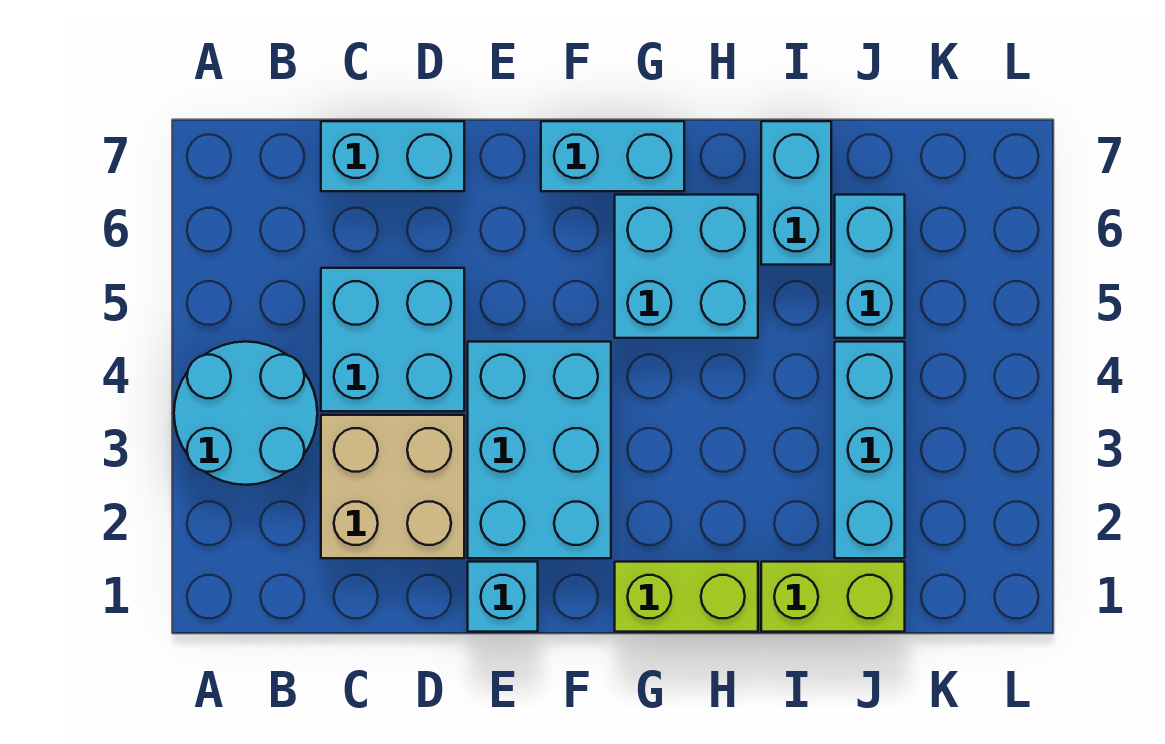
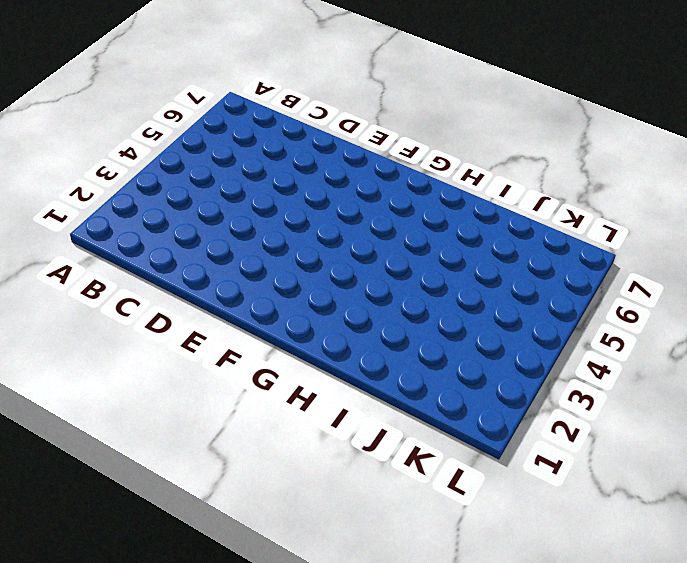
none -> cyan 2x2 round brick [174,342,317,485]
none -> tan 2x2 brick [321,415,464,558]
none -> cyan 2x2 brick [321,268,464,411]

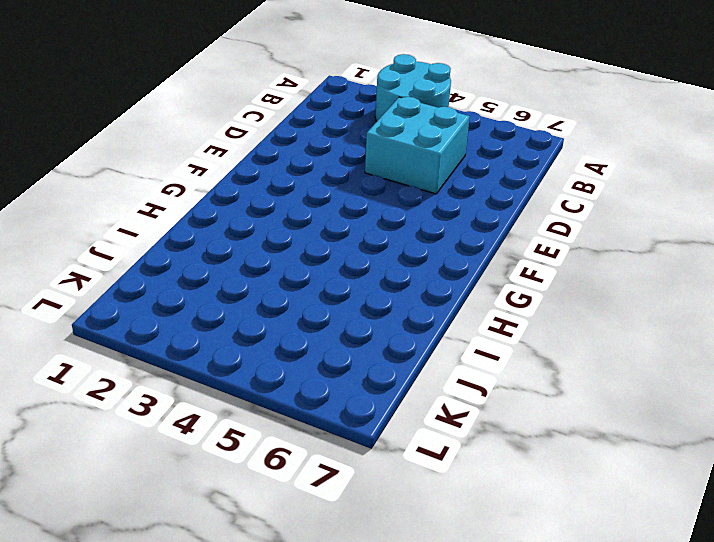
none -> tan 2x2 brick [321,415,464,558]
none -> cyan 1x2 brick [321,121,464,191]
none -> cyan 1x1 brick [468,562,538,632]

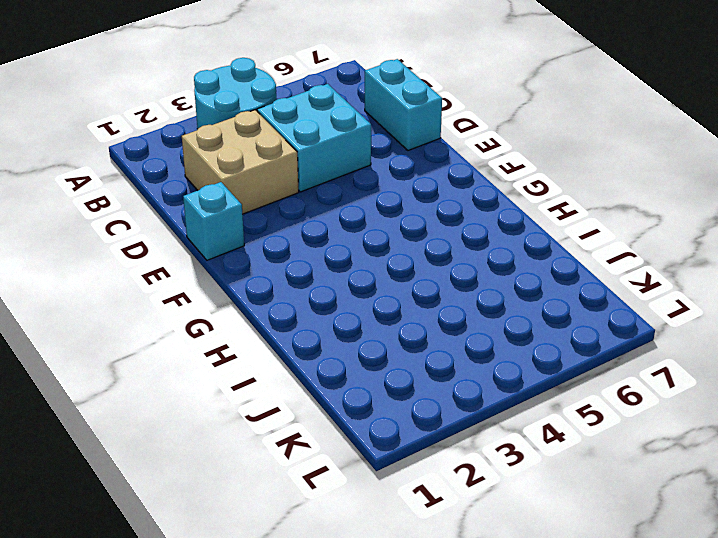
none -> cyan 2x3 brick [468,342,611,558]
none -> cyan 1x2 brick [541,121,684,191]
none -> lime 1x2 brick [615,562,758,632]

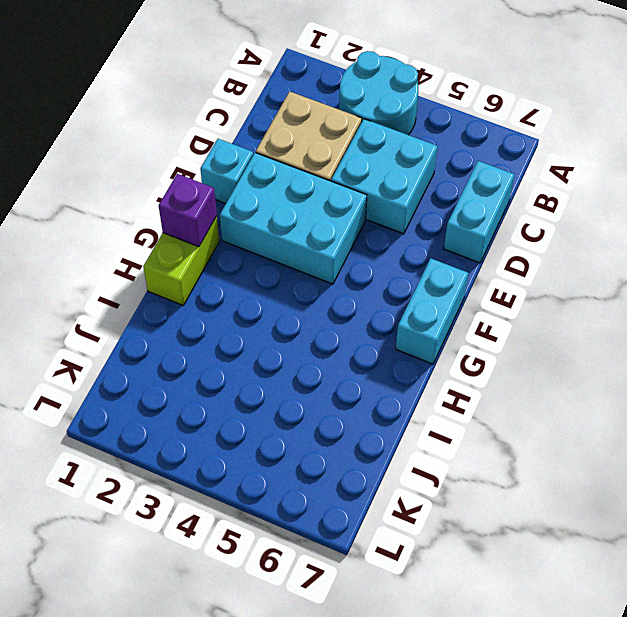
purple 1x1 brick [159,174,217,247] -> none
none -> cyan 2x2 brick [615,195,758,338]
none -> lime 1x2 brick [761,562,905,632]
none -> cyan 1x2 brick [761,121,831,265]

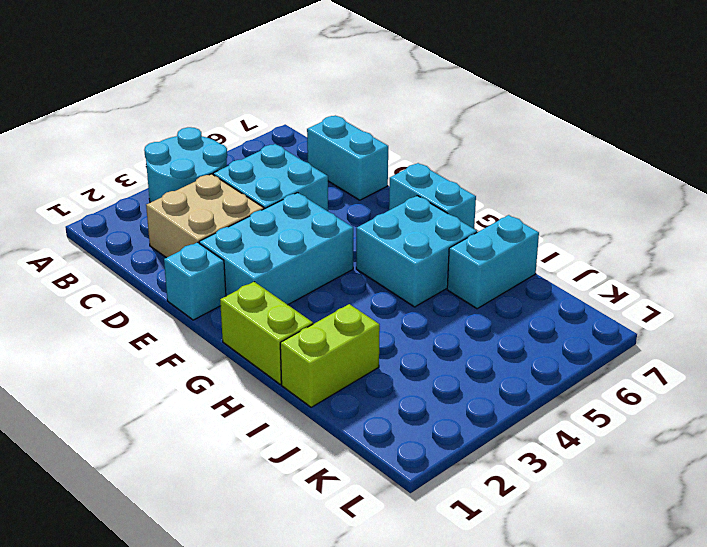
lime 1x2 brick [280,304,380,407] -> lime 1x2 brick turned to [761,562,905,632]
none -> cyan 1x3 brick [835,342,905,558]
none -> cyan 1x2 brick [835,195,905,338]

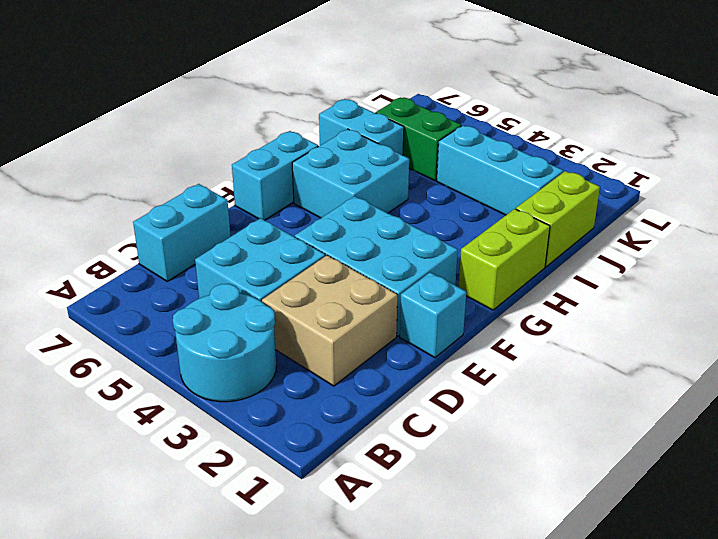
green 1x2 brick [376,97,461,181] -> cyan 1x2 brick [835,195,905,338]

